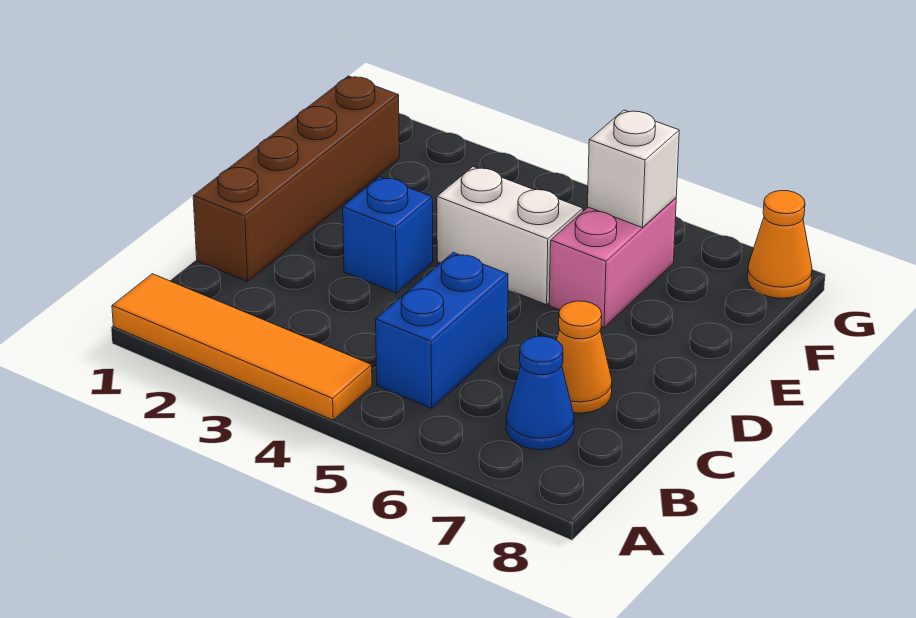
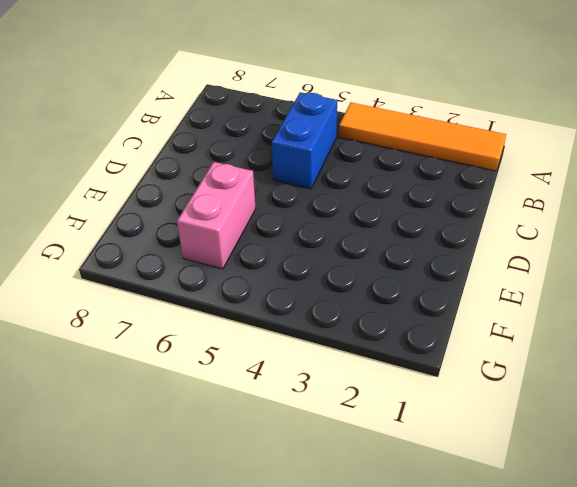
none -> blue 1x1 cone [506,336,574,450]
none -> brown 1x4 brick [193,76,399,282]

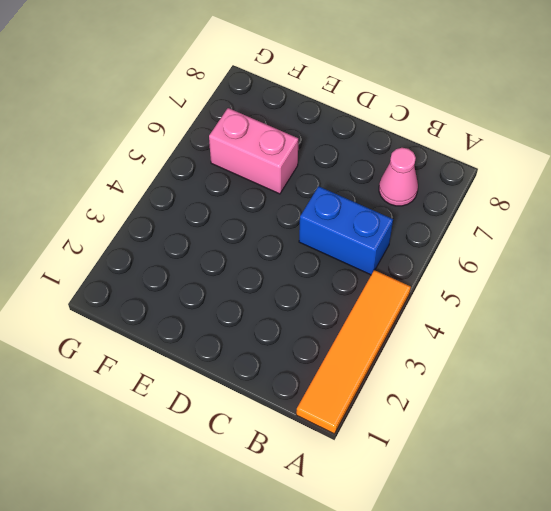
pink 1x1 cone [379,148,418,206] -> blue 1x1 cone [506,336,574,450]
none -> brown 1x4 brick [193,76,399,282]
none -> orange 1x1 cone [557,301,612,413]

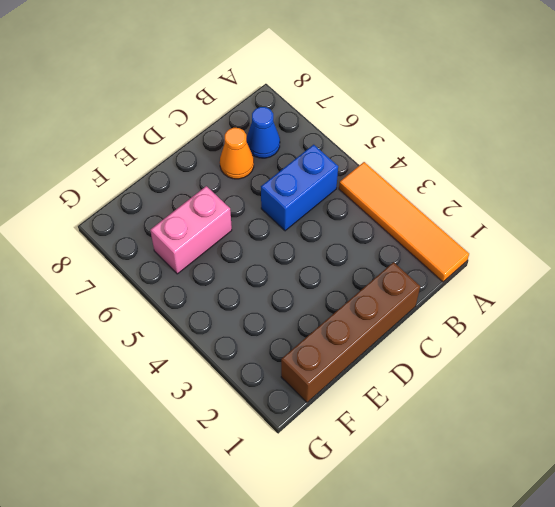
none -> blue 1x1 brick [343,177,433,293]
none -> white 1x2 brick [437,167,583,305]

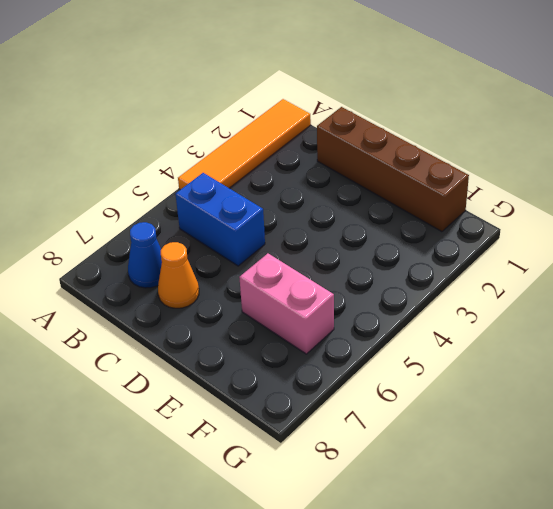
none -> blue 1x1 brick [343,177,433,293]
none -> white 1x2 brick [437,167,583,305]

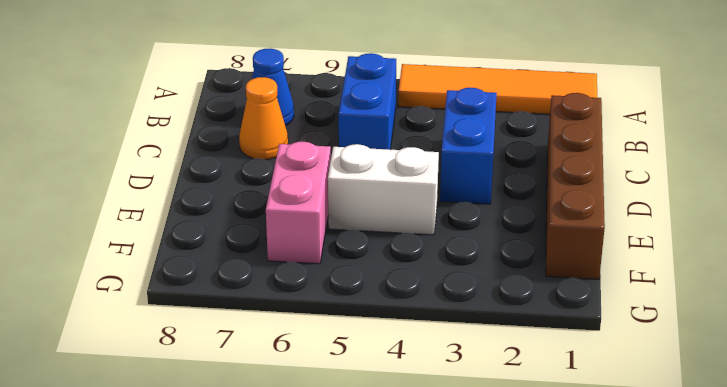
blue 1x2 brick [440,88,497,204] -> blue 1x1 brick [343,177,433,293]
none -> orange 1x1 cone [748,191,812,298]
none -> white 1x1 brick [588,110,679,228]

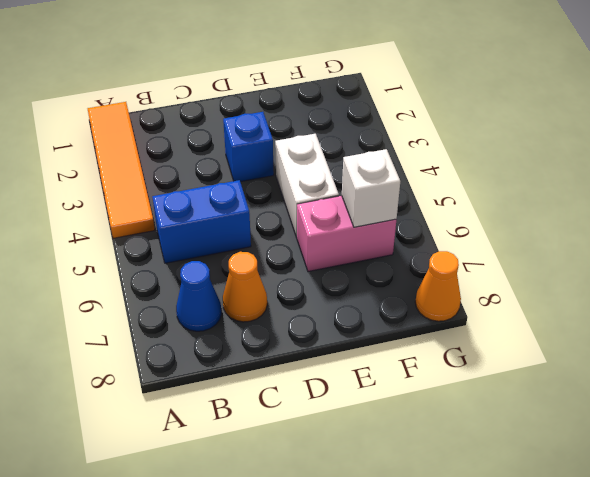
none -> brown 1x4 brick [193,76,399,282]

